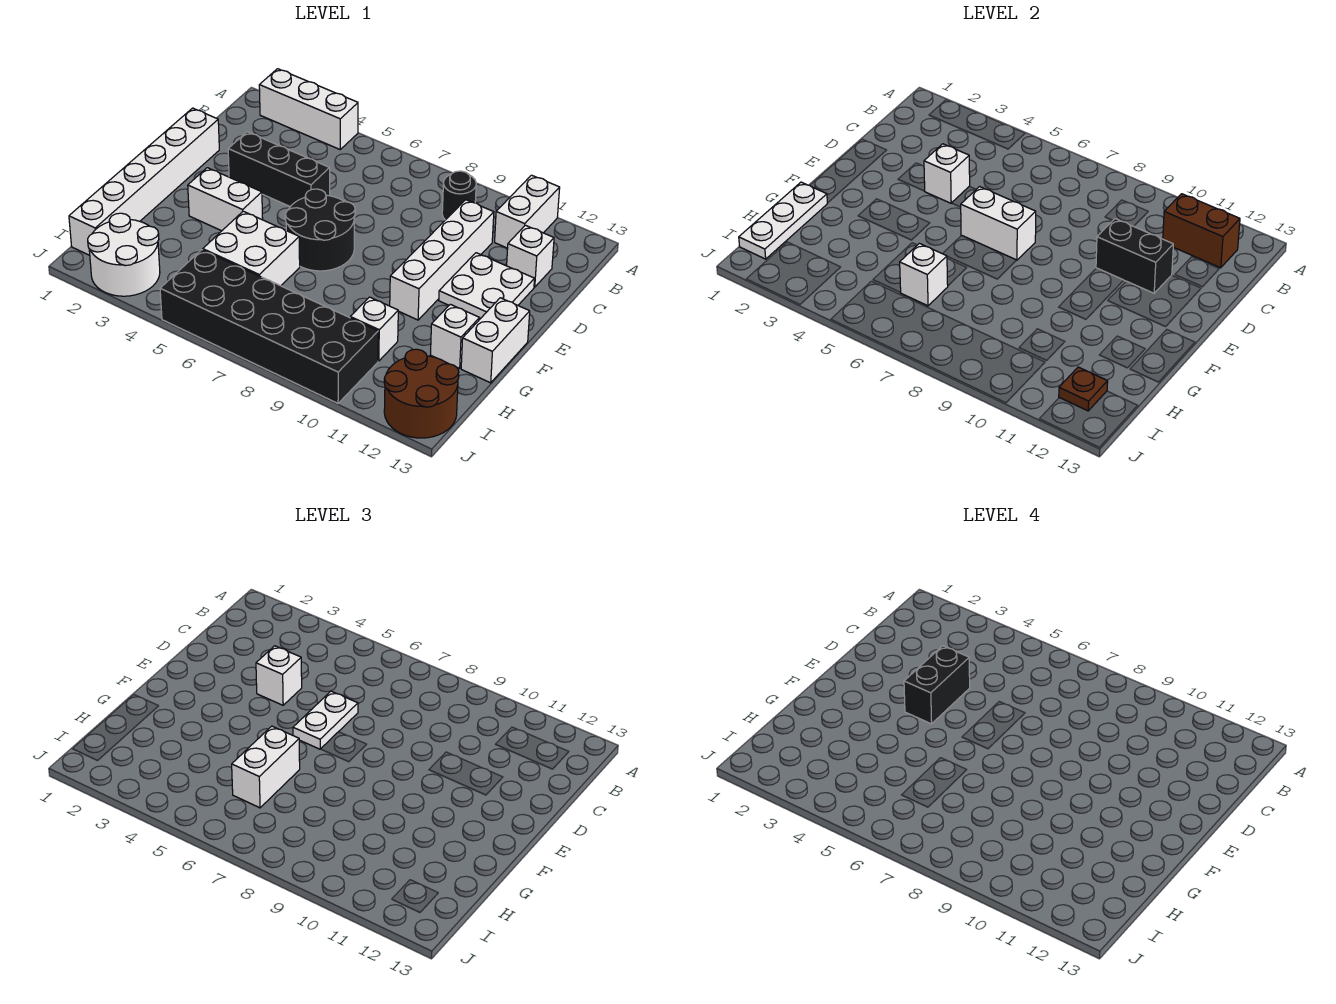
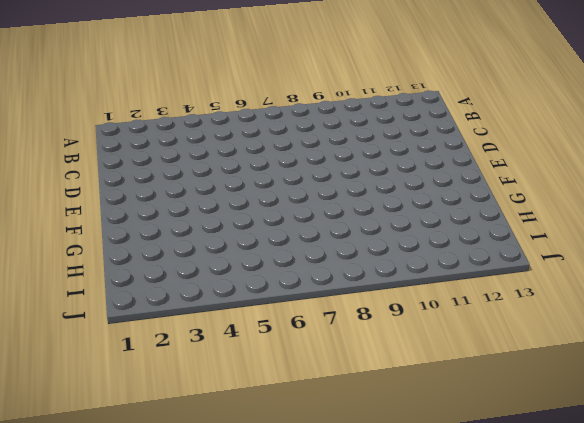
none -> white 1x3 brick [259,69,358,149]
none -> white 1x2 brick [495,175,560,248]
none -> black 1x1 round brick [442,171,476,220]

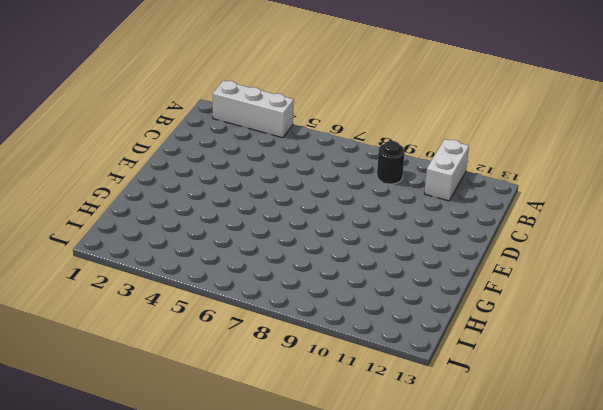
none -> white 1x4 brick [390,200,494,320]
none -> white 1x1 brick [507,225,554,287]
none -> white 1x6 brick [69,108,219,255]

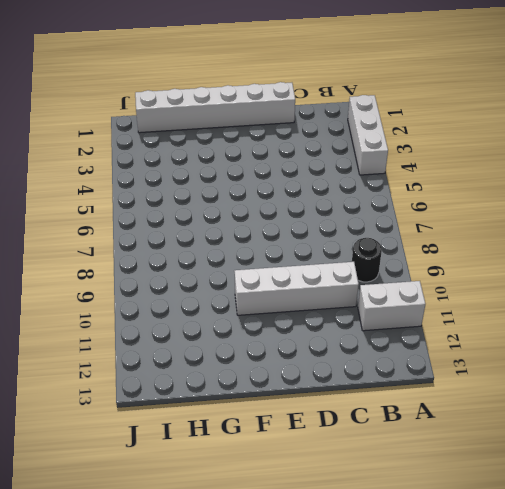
none -> white 1x1 brick [507,225,554,287]
none -> black 1x3 brick [228,132,330,207]
none -> white 2x2 plate [439,253,534,319]

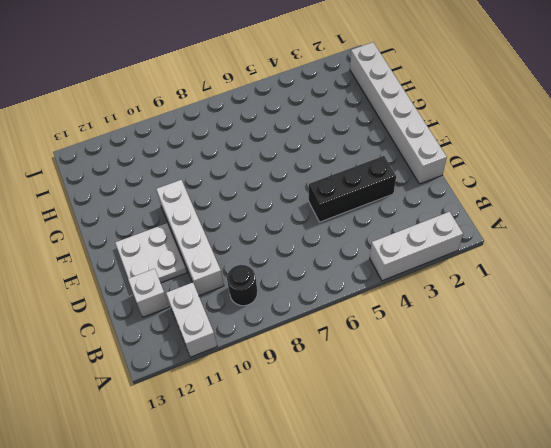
none -> black 2x2 round brick [285,189,355,271]
none -> white 1x2 brick [188,168,263,231]
none -> white 1x2 brick [461,298,530,383]

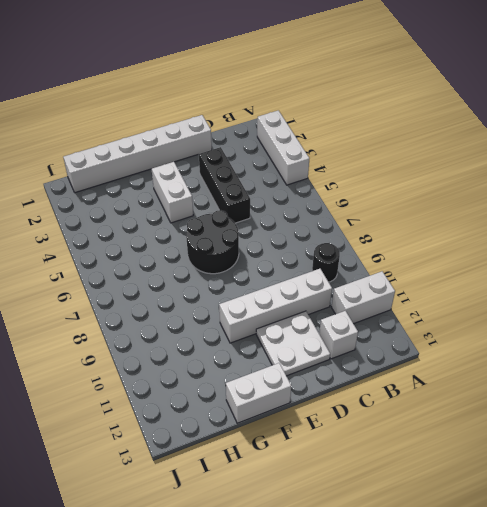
none -> white 2x2 brick [203,211,300,286]
none -> white 1x1 brick [431,304,480,368]
none -> white 1x1 brick [350,297,398,361]

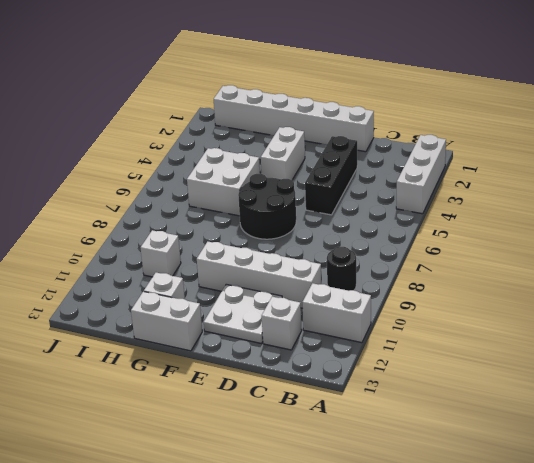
none -> white 2x2 round brick [88,213,160,296]
none -> black 2x6 brick [160,250,378,403]
none -> brown 2x2 round brick [384,349,459,438]

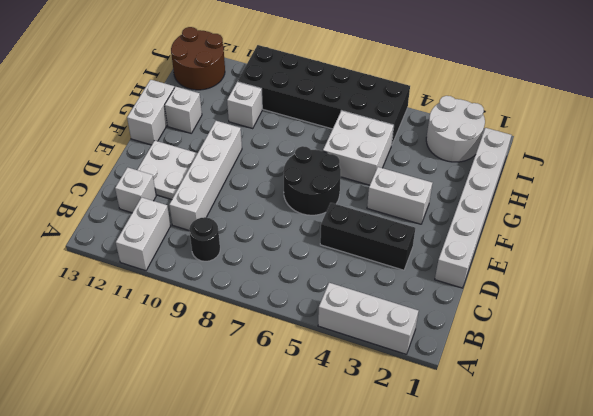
none -> brown 1x2 brick [1163,194,1240,268]
none -> white 1x1 brick [924,144,970,203]
none -> black 1x2 brick [1096,219,1173,293]

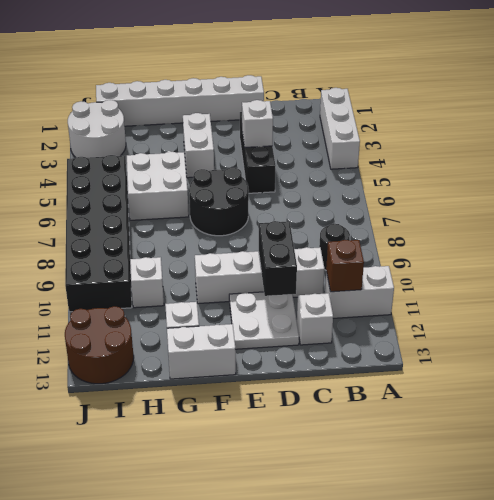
brown 1x1 brick [326,240,364,292] -> brown 1x2 brick [1163,194,1240,268]
none -> white 1x2 brick [961,187,1036,260]
none -> white 1x3 plate [739,182,827,259]
none -> white 1x1 brick [900,243,948,306]

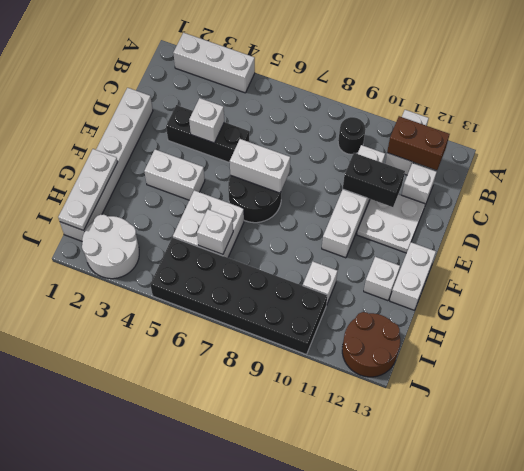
none -> brown 1x1 plate [1059,367,1108,411]
none -> white 1x1 brick [256,646,302,705]
none -> white 1x2 plate [293,691,358,749]

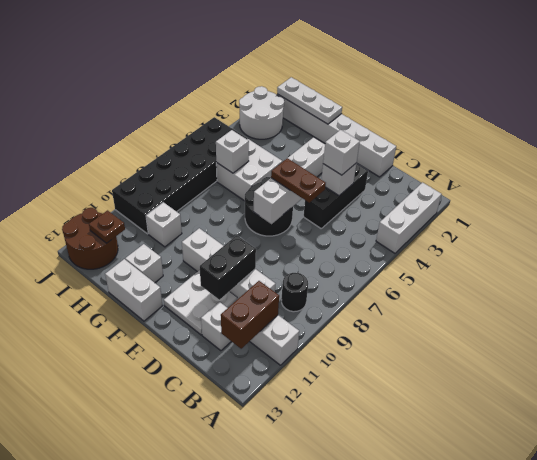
brown 1x2 plate [271,158,326,203] -> white 1x2 plate [293,691,358,749]
none -> white 1x2 brick [232,726,300,808]
none -> black 1x2 brick [904,646,970,724]

